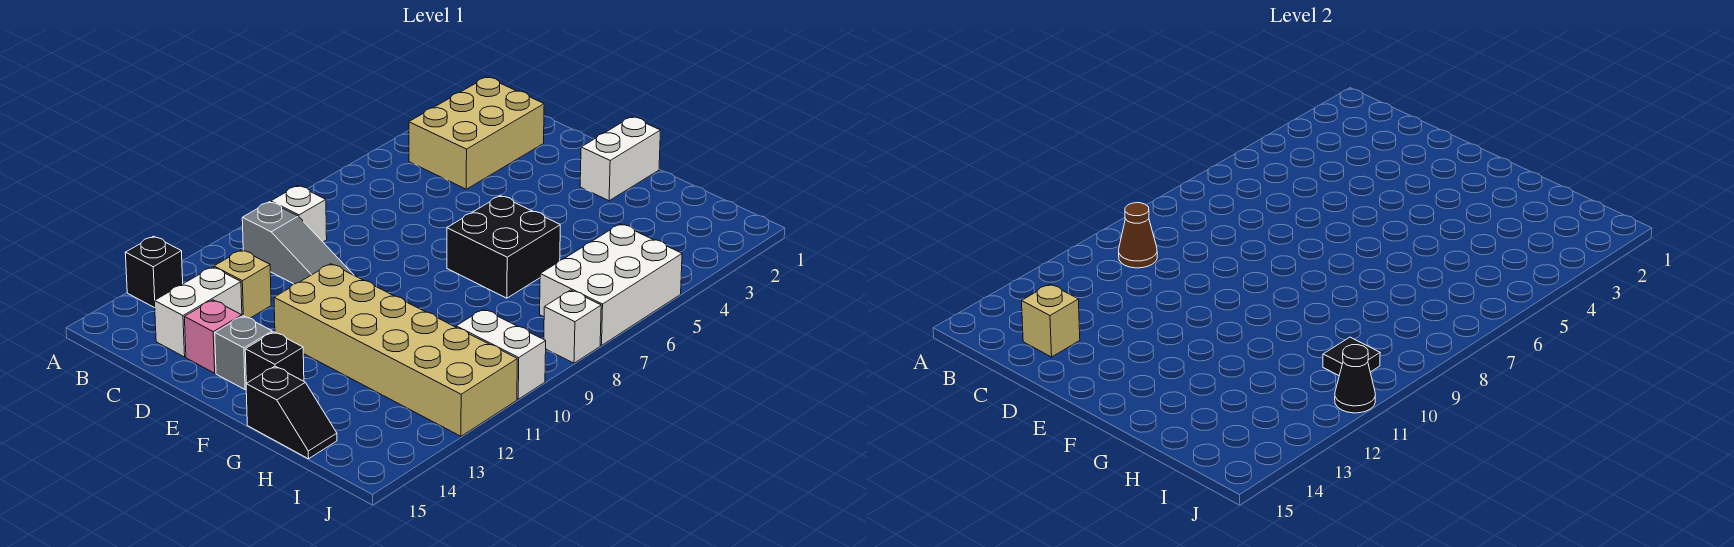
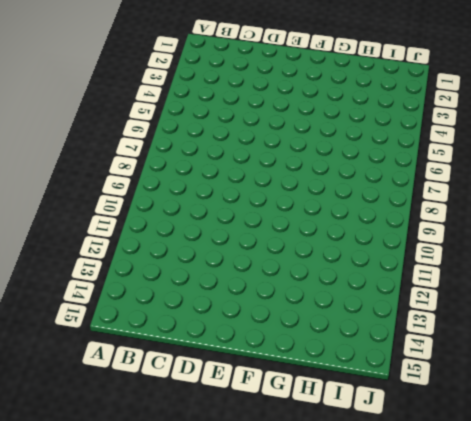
none -> black 1x1 brick [125,236,183,308]
none -> tan 2x3 brick [409,77,544,189]
none -> white 1x1 brick [271,186,327,242]

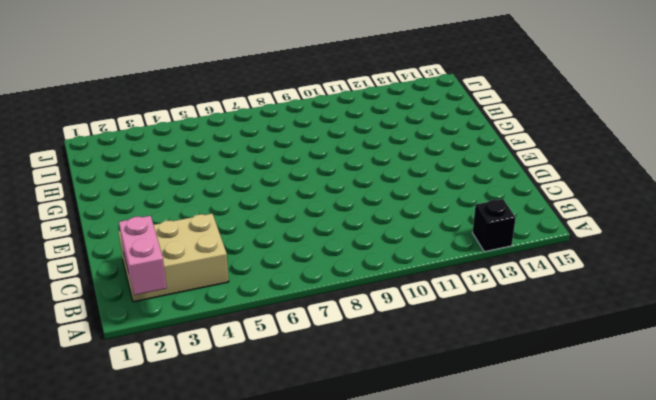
pink 1x2 brick [119,216,167,295] -> none
none -> white 1x1 brick [271,186,327,242]
none -> grey 1x3 slope [242,202,353,284]
none -> tan 1x1 brick [214,250,271,318]

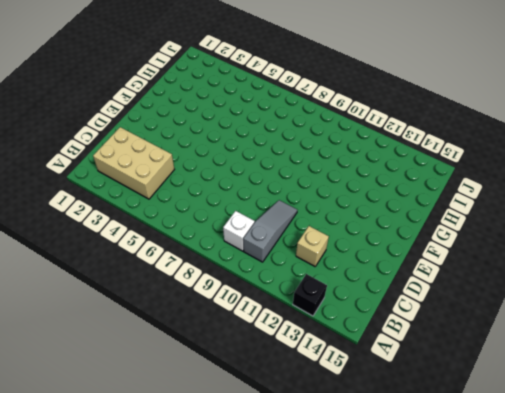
none -> white 1x2 brick [155,267,242,357]
none -> pink 1x1 brick [185,300,242,373]
none -> tan 2x6 brick [274,264,517,436]

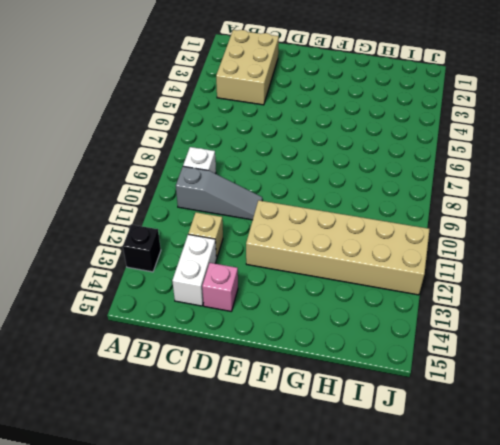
none -> grey 1x1 brick [215,316,272,390]
none -> white 1x2 brick [580,117,660,201]
none -> black 2x2 brick [447,196,560,298]

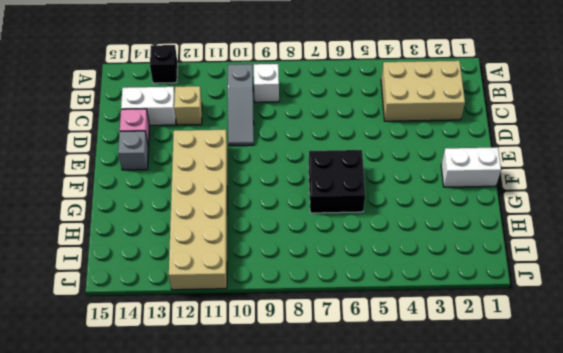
none -> black 1x1 brick [245,332,304,383]
none -> black 1x2 slope [246,366,337,459]
none -> white 2x3 brick [540,224,682,345]

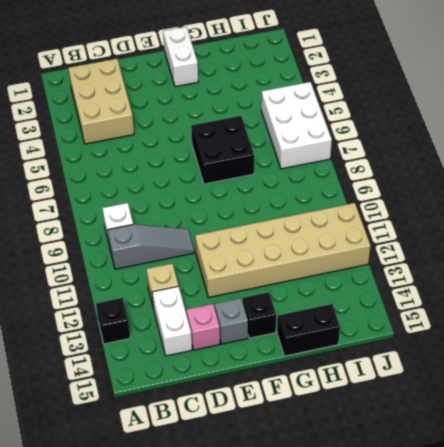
black 1x2 brick [277,304,340,356] -> black 1x2 slope [246,366,337,459]
none -> white 1x2 brick [456,309,546,399]
none -> white 1x1 brick [544,290,601,363]
none -> brown 1x1 cone [1119,203,1157,268]

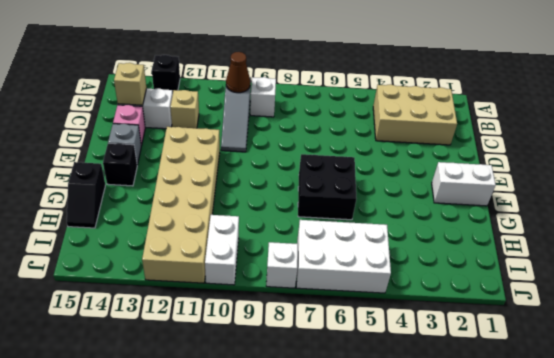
none -> black 1x1 tile [1323,337,1380,375]
none -> black 1x1 cone [1335,345,1375,413]

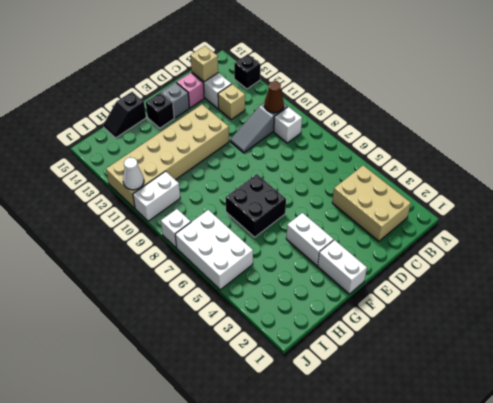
white 1x2 brick [286,213,334,266] -> none
white 1x1 cone [123,158,144,190] -> black 1x1 cone [1335,345,1375,413]
none -> black 1x1 tile [1323,337,1380,375]

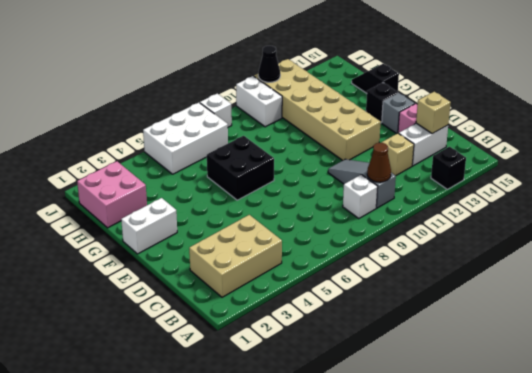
pink 2x2 brick [77,161,147,228] -> none
none -> black 1x1 tile [1323,337,1380,375]

